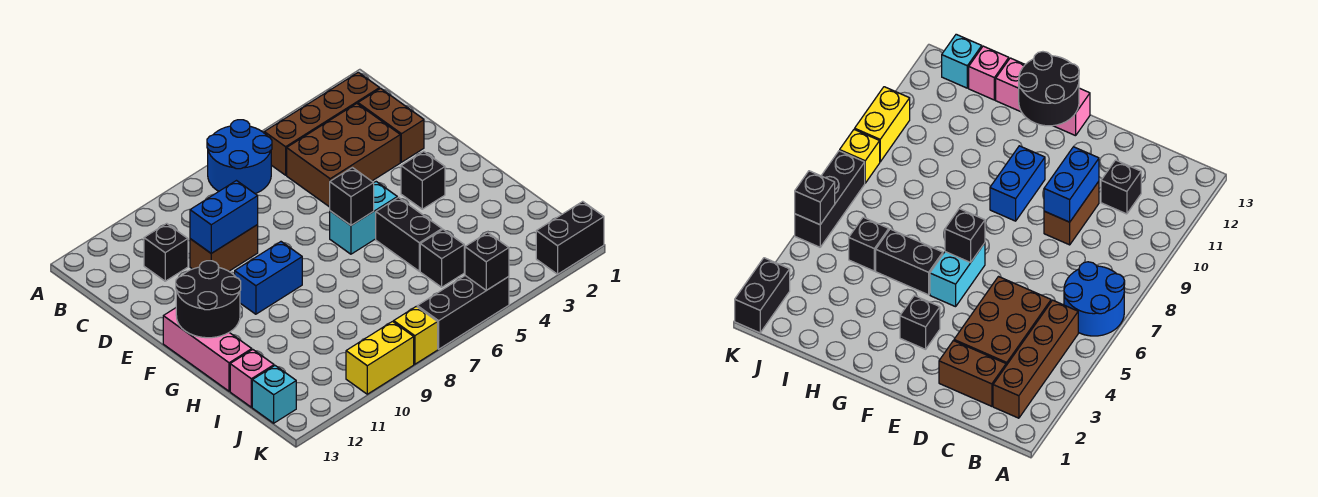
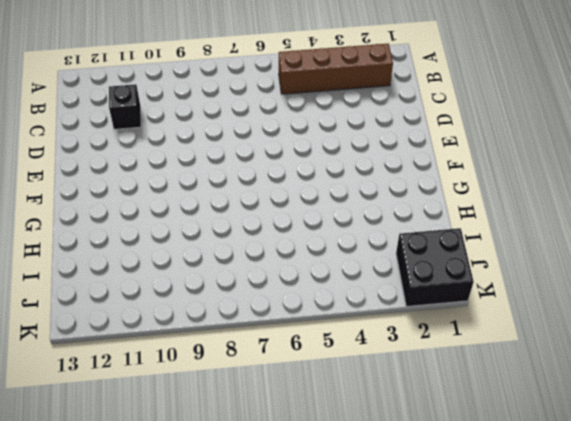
black 2x2 brick [396,228,474,307] -> black 1x2 brick [536,201,604,274]
none -> blue 2x2 round brick [207,120,272,194]
none -> brown 1x2 brick [358,88,424,162]
none -> brown 2x3 brick [287,104,400,207]

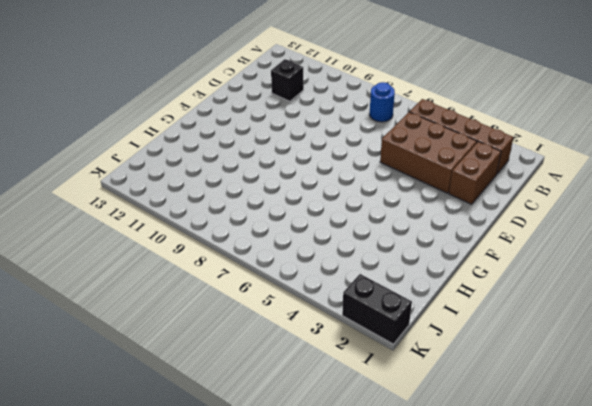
blue 1x1 round brick [370,82,395,122] -> blue 2x2 round brick [207,120,272,194]
none -> brown 1x2 brick [190,225,258,271]
none -> black 1x1 brick [401,151,445,209]
none -> cyan 1x2 brick [330,182,397,254]

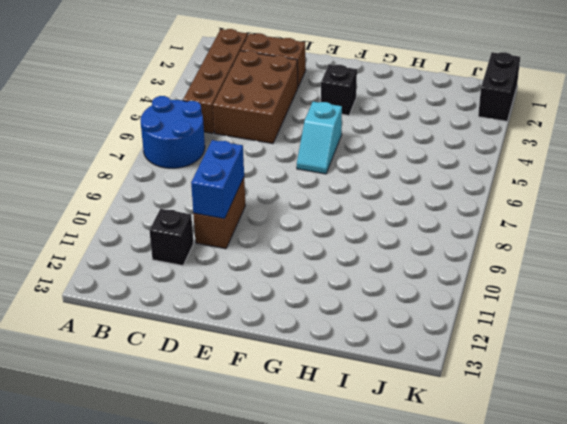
cyan 1x2 slope [297,102,342,174] -> cyan 1x2 brick [330,182,397,254]
none -> blue 1x2 brick [235,242,302,314]
none -> pink 1x3 brick [163,308,252,391]
none -> black 1x2 brick [376,197,442,271]

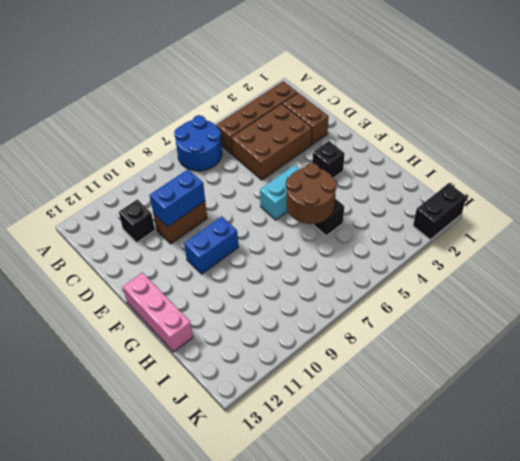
brown 2x2 round brick [286,163,337,224] -> none
none -> black 1x1 brick [420,230,464,287]
none -> pink 1x1 brick [230,350,274,407]
none -> cyan 1x1 brick [252,366,296,423]

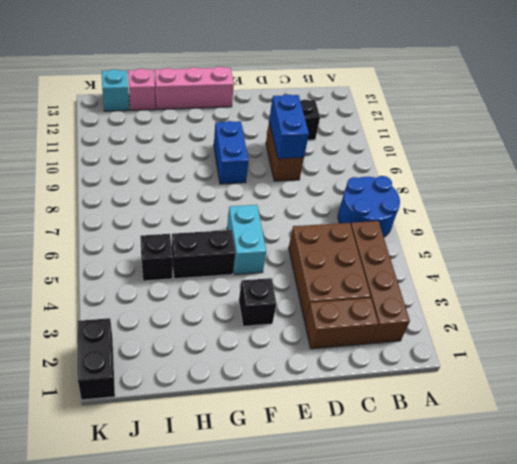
none -> black 1x3 brick [417,276,509,349]
none -> yellow 1x1 brick [394,306,438,364]
none -> yellow 1x2 brick [346,322,414,394]

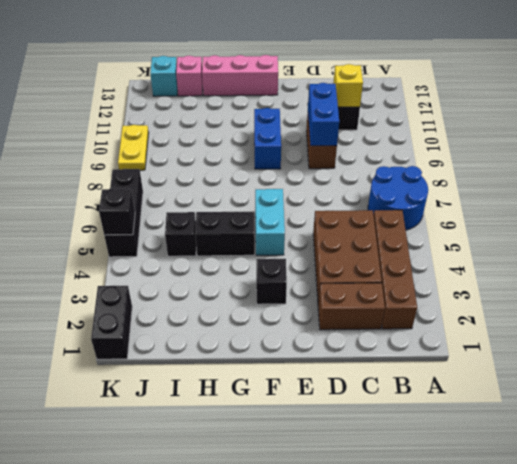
yellow 1x1 brick [333,64,363,107] -> yellow 1x1 brick moved to [394,306,438,364]
yellow 1x2 plate [118,125,149,170] -> yellow 1x2 brick [346,322,414,394]
none -> black 1x1 brick [330,168,374,225]
none -> black 2x2 round brick [176,261,241,338]

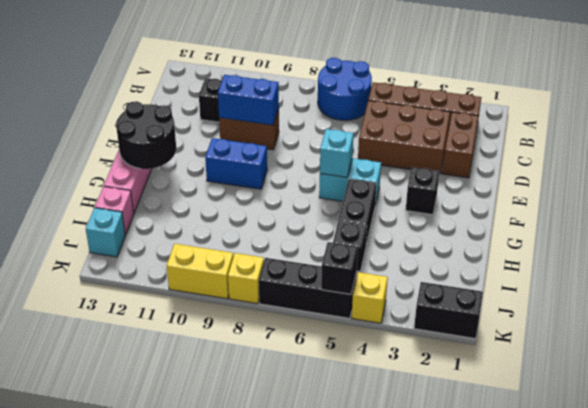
cyan 1x1 brick [320,129,353,177] -> black 1x1 brick [330,168,374,225]
yellow 1x1 brick [352,272,388,323] -> none

